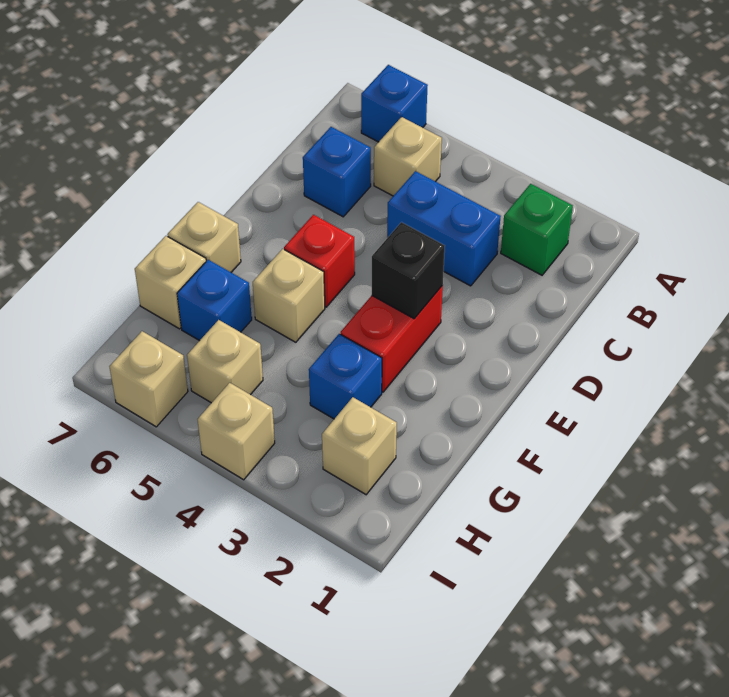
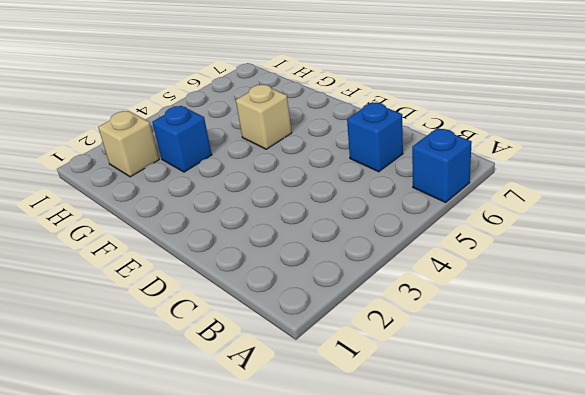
none -> green 1x1 brick [501,184,573,275]
none -> tan 1x1 brick [374,117,442,196]
none -> blue 1x2 brick [387,171,501,286]

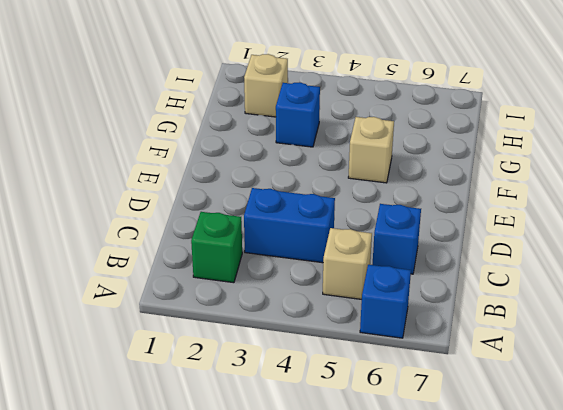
none -> red 1x2 brick [341,286,443,392]
none -> red 1x1 brick [284,215,355,307]
none -> tan 1x1 brick [167,202,241,272]

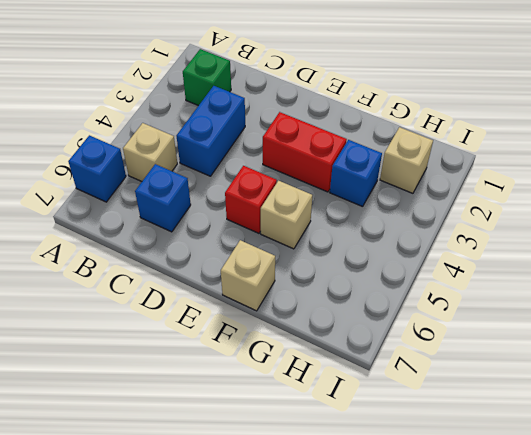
none -> blue 1x1 brick [177,260,252,341]
none -> tan 1x1 brick [135,236,206,329]
none -> tan 1x1 brick [187,320,263,403]

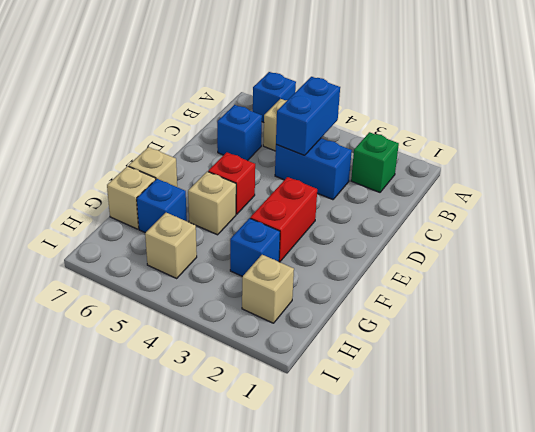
blue 1x2 brick [276,77,340,155] -> none
none -> tan 1x1 brick [198,383,275,480]
none -> tan 1x1 brick [109,331,188,427]
none -> black 1x1 brick [372,222,445,319]

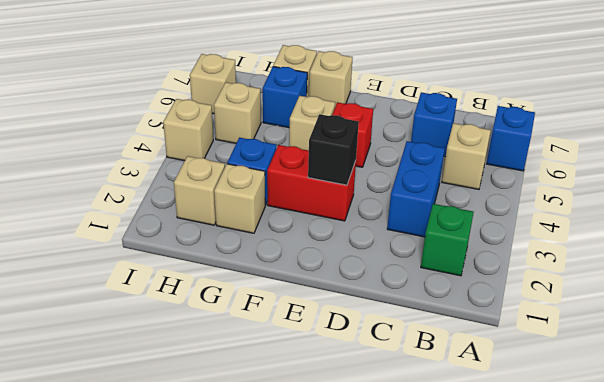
tan 1x1 brick [214,164,265,233] -> none

